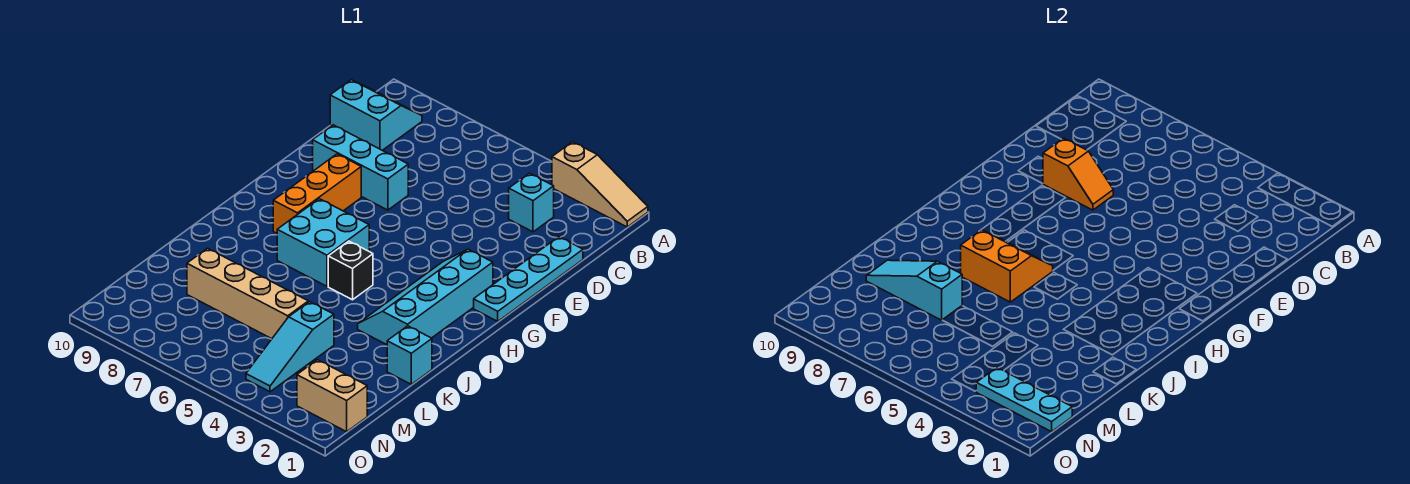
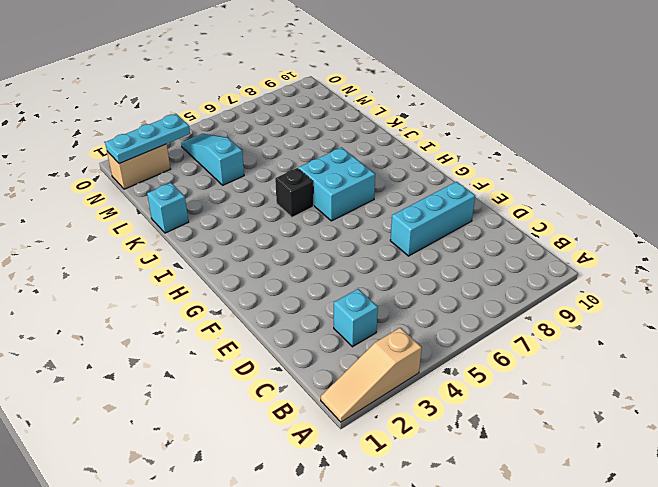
none -> cyan 2x2 slope [330,80,422,150]
none -> cyan 1x4 plate [474,237,583,321]
none -> orange 1x3 brick [273,154,361,233]

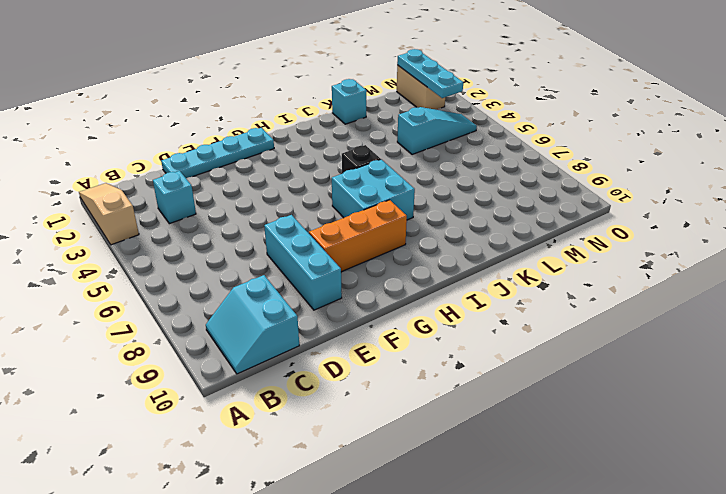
none -> cyan 2x4 slope [358,249,493,345]
none -> tan 1x4 brick [187,248,308,339]
none -> orange 1x2 slope [1043,138,1113,210]

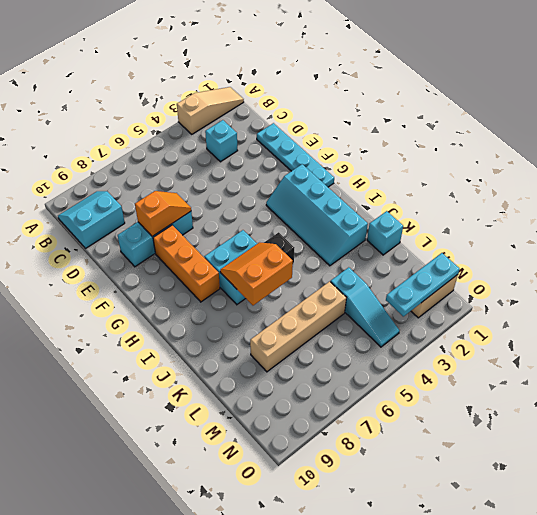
none -> cyan 1x3 slope [866,260,962,320]

